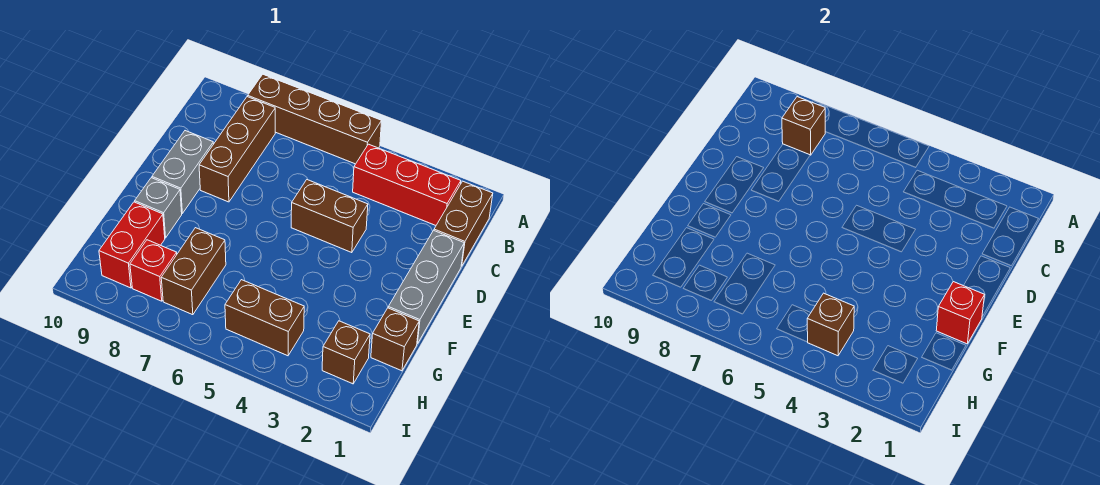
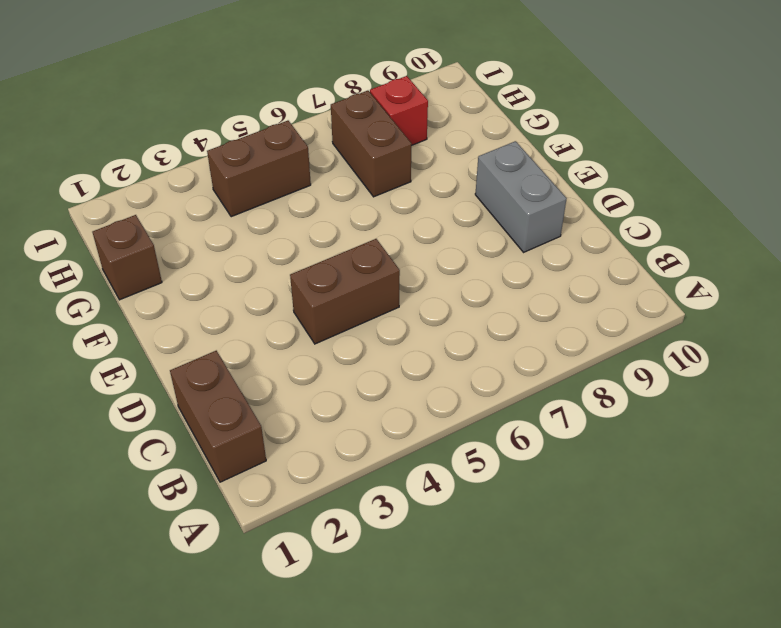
none -> brown 1x4 brick [248,74,382,164]
none -> red 1x3 brick [353,144,461,225]
none -> brown 1x3 brick [199,97,275,202]

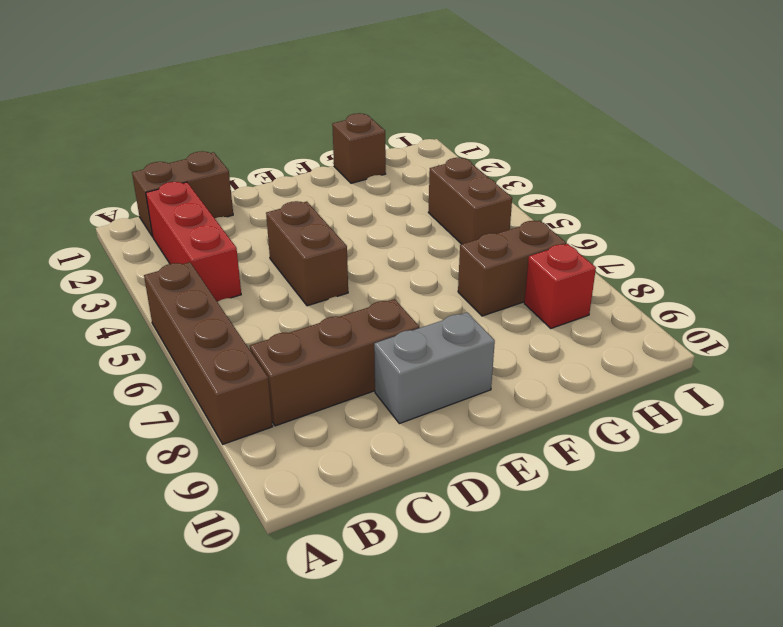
none -> grey 1x3 brick [388,230,464,344]
none -> grey 1x1 brick [135,178,182,238]
none -> red 1x2 brick [99,202,165,288]

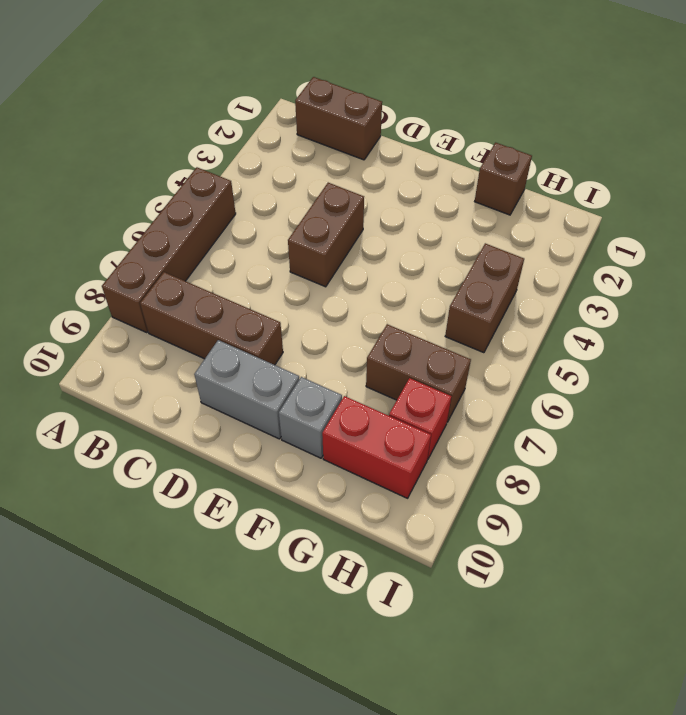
none -> red 1x3 brick [353,144,461,225]
none -> grey 1x3 brick [388,230,464,344]
none -> brown 1x1 brick [322,321,370,384]

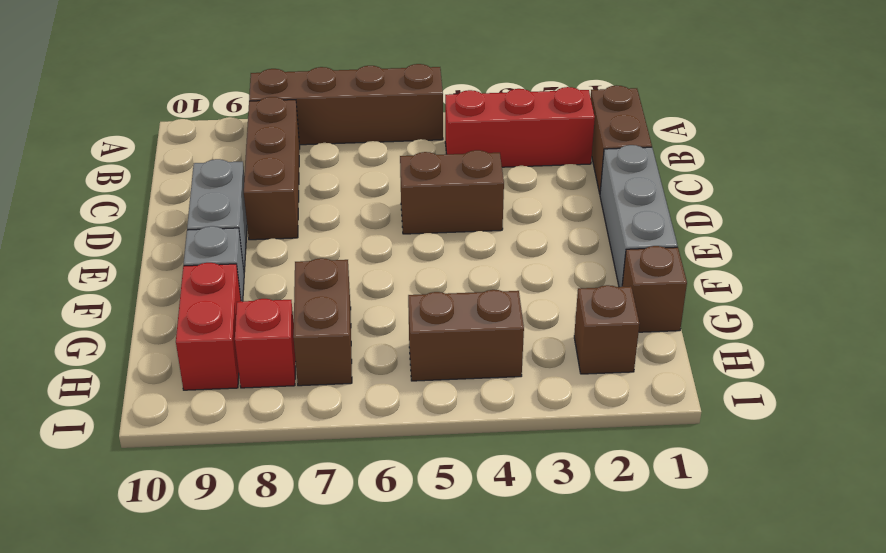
none -> brown 1x1 brick [782,97,825,155]
none -> red 1x1 brick [936,282,984,344]
none -> brown 1x1 brick [807,293,854,356]

